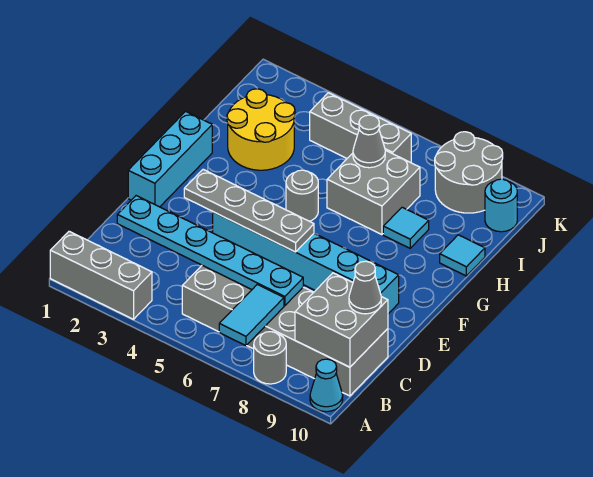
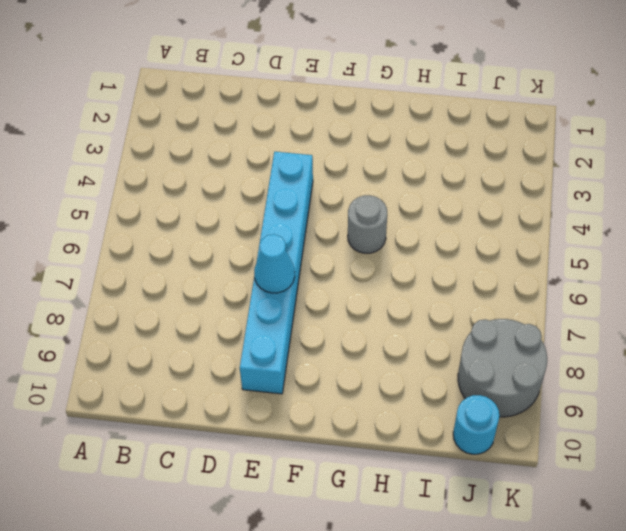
cyan 1x1 cone [254,234,295,293] -> cyan 1x1 cone moved to [310,359,343,412]
none -> grey 1x3 brick [50,231,152,319]
none -> grey 1x1 round brick [254,332,286,384]
none -> grey 2x6 brick [182,265,388,396]

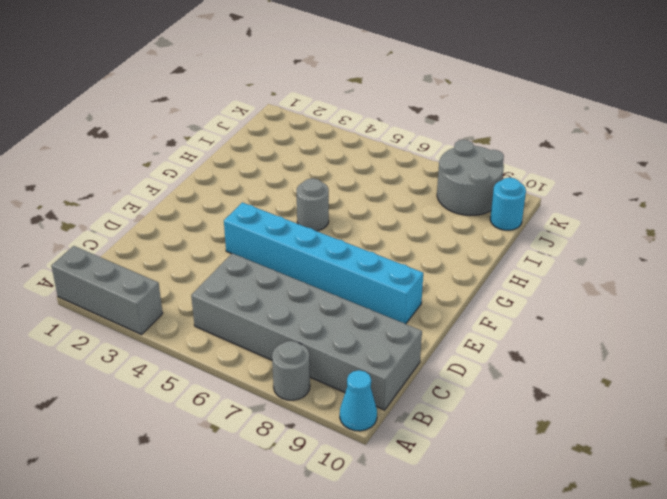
none -> cyan 1x3 brick [128,111,212,207]
none -> yellow 2x2 round brick [227,89,295,170]
none -> grey 2x2 brick [327,150,420,235]

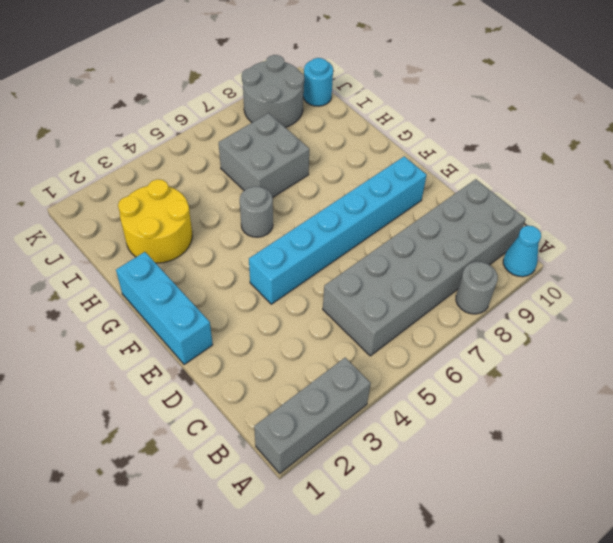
none -> cyan 1x1 tile [383,207,429,248]
none -> cyan 1x1 tile [440,235,485,276]
none -> grey 1x3 brick [310,93,411,163]

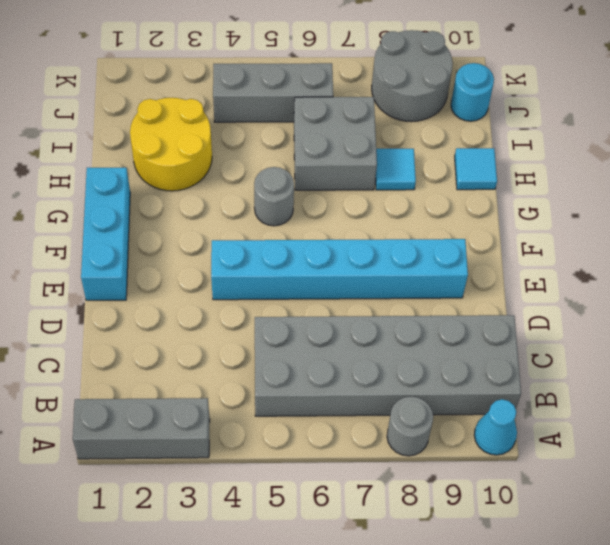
none -> cyan 1x2 tile [219,285,284,346]
none -> grey 2x2 brick [295,273,388,367]
none -> cyan 1x6 plate [117,196,303,306]

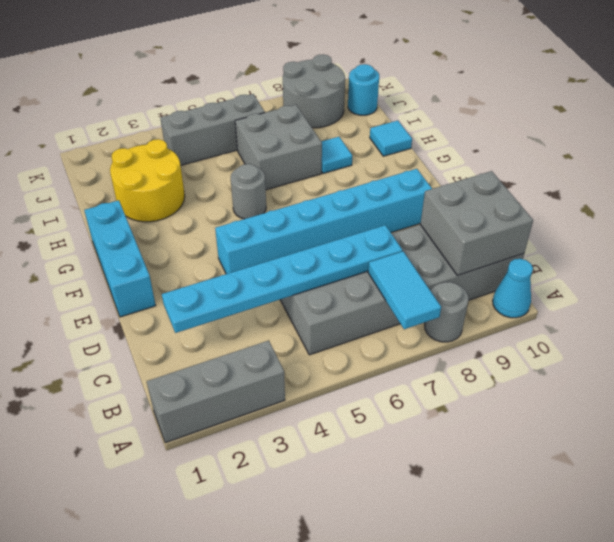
none -> grey 1x4 plate [184,169,314,252]
none -> grey 1x1 cone [353,115,385,168]
none -> grey 1x1 cone [349,261,381,314]

